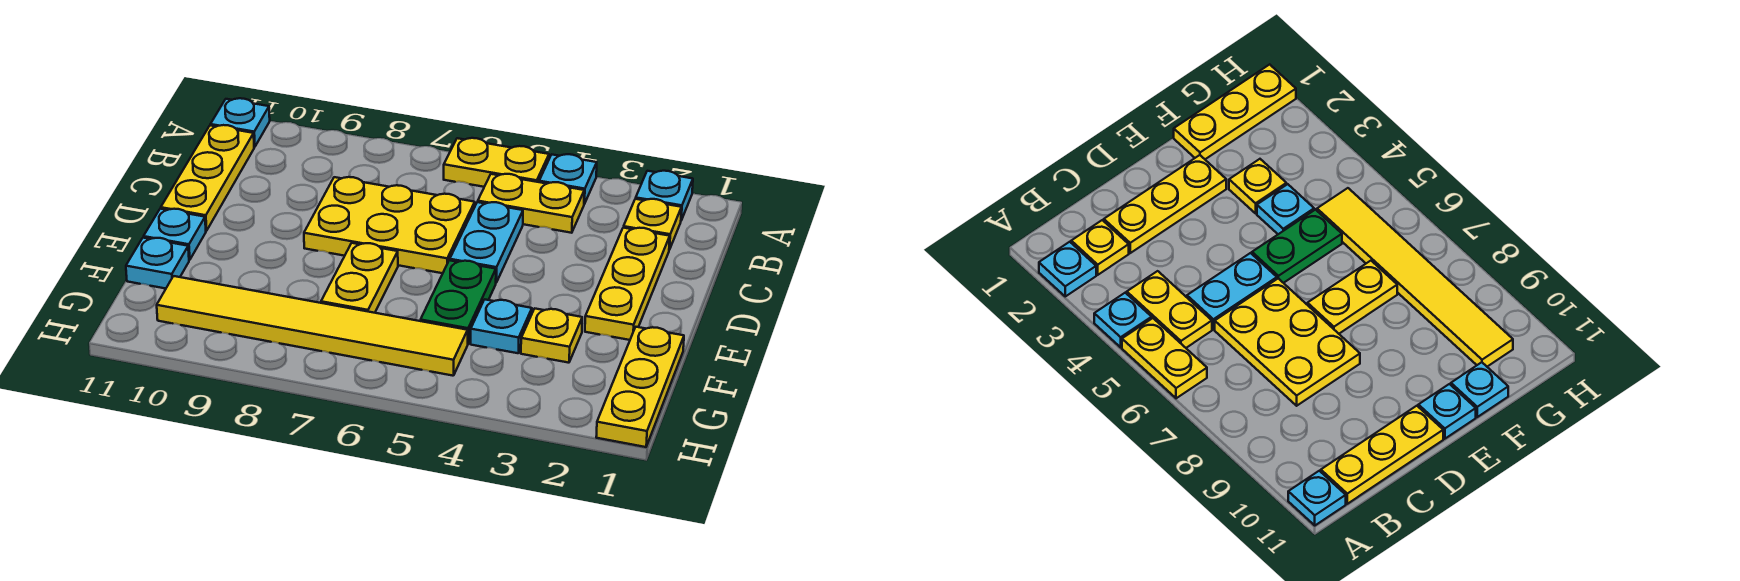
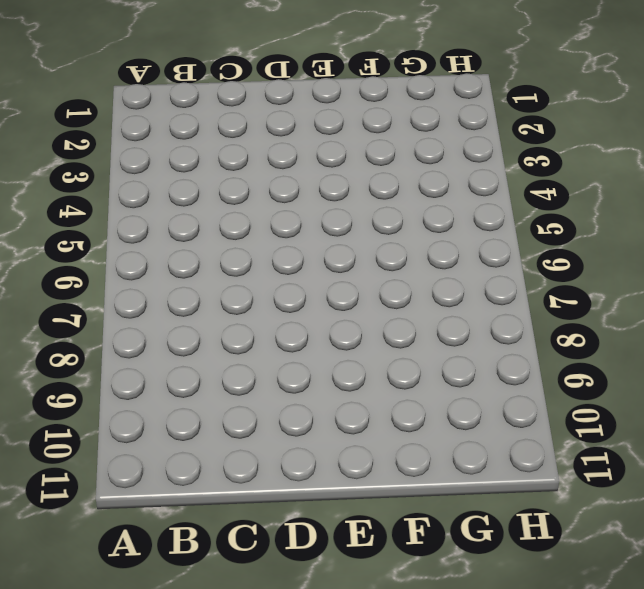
none -> cyan 1x1 plate [636,171,693,220]
none -> cyan 1x1 plate [539,154,597,204]
none -> yellow 1x2 plate [444,138,549,187]

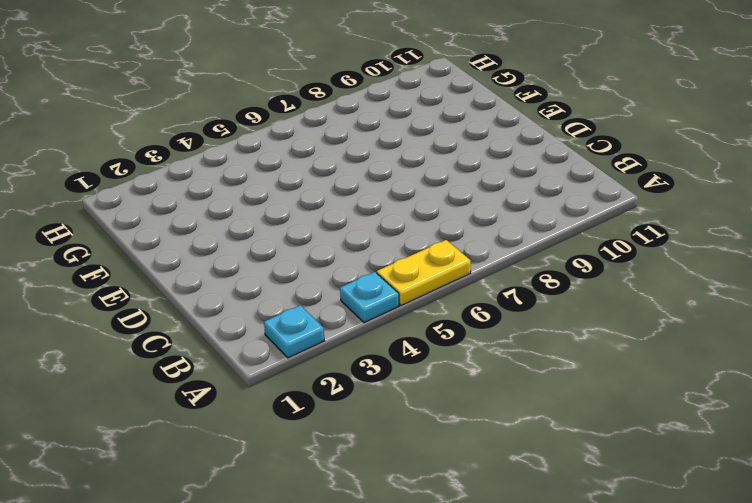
none -> cyan 1x1 plate [210,98,270,147]
none -> yellow 1x1 plate [623,199,681,250]
none -> yellow 1x2 plate [478,174,584,233]

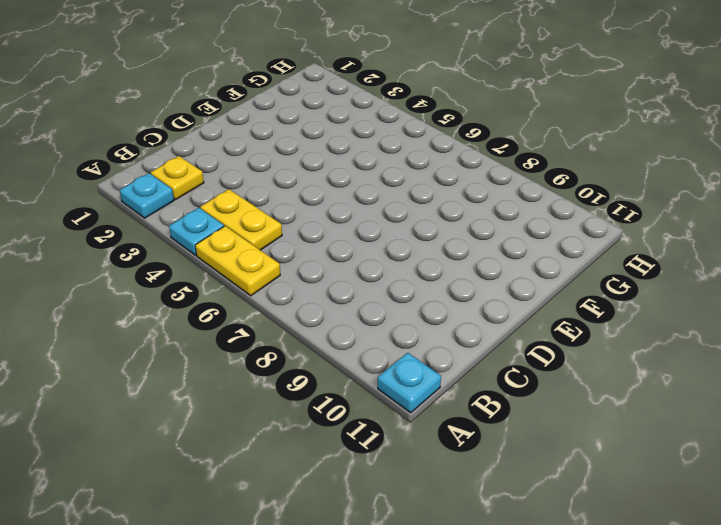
none -> yellow 1x3 plate [161,125,254,231]
none -> yellow 1x3 plate [585,228,670,340]
none -> cyan 1x2 plate [450,202,523,282]

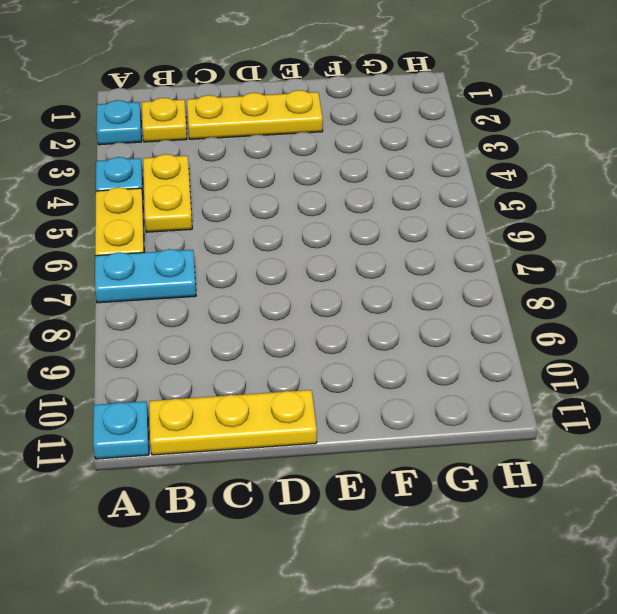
cyan 1x2 plate [95,249,196,303] -> cyan 1x2 plate moved to [450,202,523,282]
none -> yellow 2x3 plate [304,177,475,273]
none -> green 1x2 plate [421,260,496,343]
none -> yellow 1x2 plate [321,243,398,313]

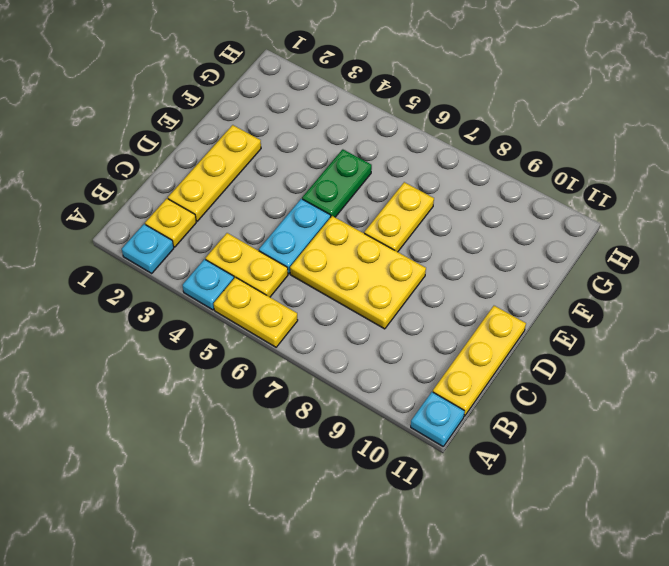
none -> cyan 1x1 plate [144,209,206,260]
none -> yellow 1x3 plate [596,327,684,447]
none -> yellow 1x1 plate [521,309,582,363]

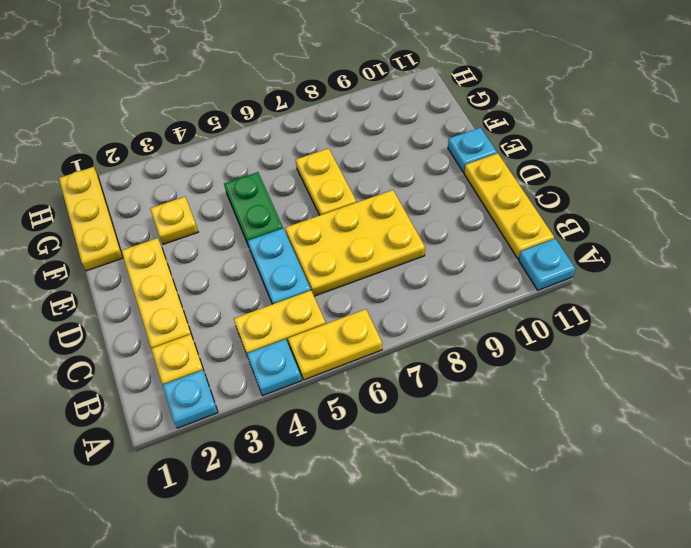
none -> cyan 1x1 plate [471,299,532,353]
none -> cyan 1x1 plate [126,238,189,289]
none -> yellow 1x6 tile [157,276,468,376]

